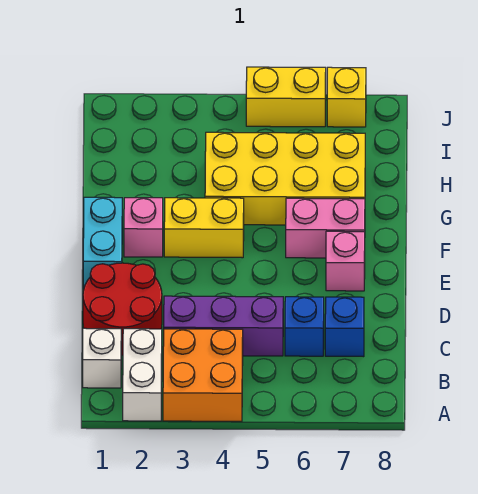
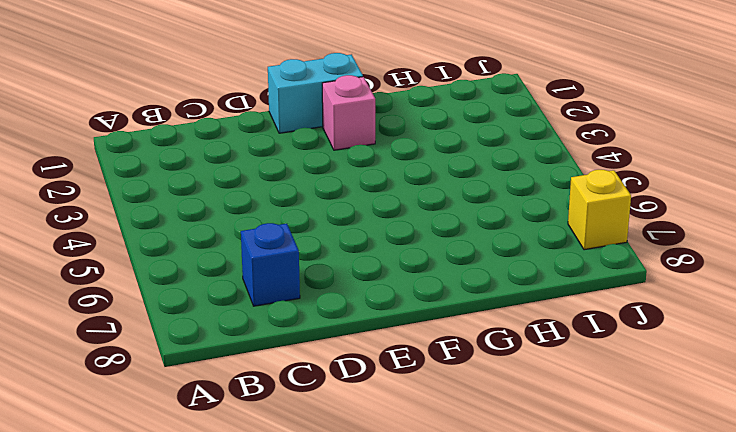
none -> white 1x2 brick [123,329,162,421]
none -> orange 2x2 brick [163,329,243,421]
none -> white 1x1 brick [83,328,121,388]

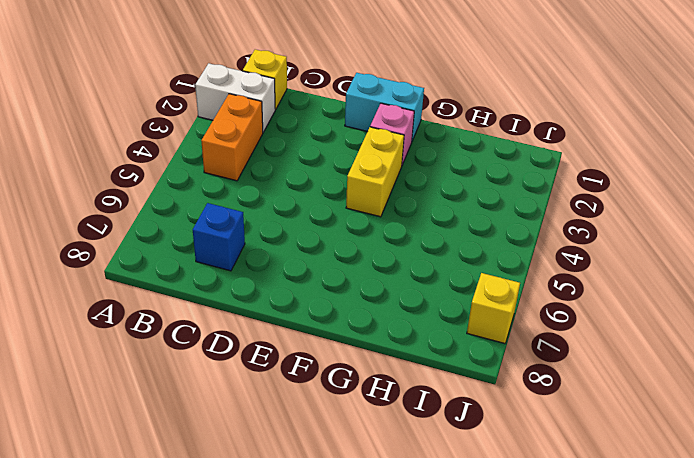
yellow 1x1 brick [243,49,287,109] -> white 1x1 brick [83,328,121,388]
orange 1x2 brick [201,94,263,181] -> orange 2x2 brick [163,329,243,421]
none -> red 2x2 round brick [83,263,162,355]
none -> purple 1x3 brick [164,296,283,356]
none -> blue 1x1 brick [285,297,324,356]

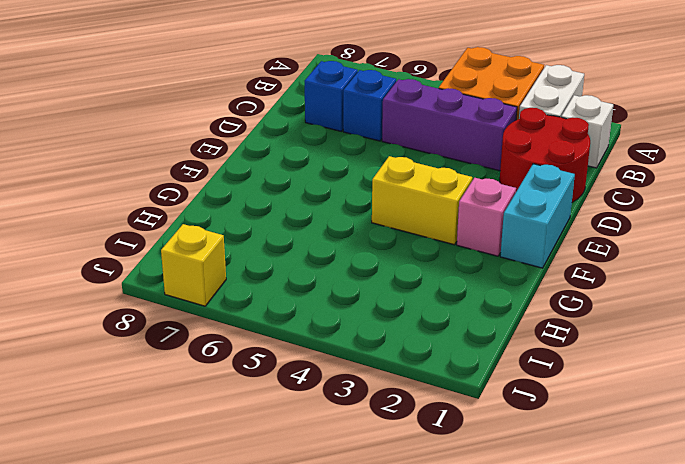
none -> pink 1x1 brick [326,231,365,291]
none -> pink 1x2 brick [286,198,365,258]
none -> yellow 2x4 brick [205,132,365,225]

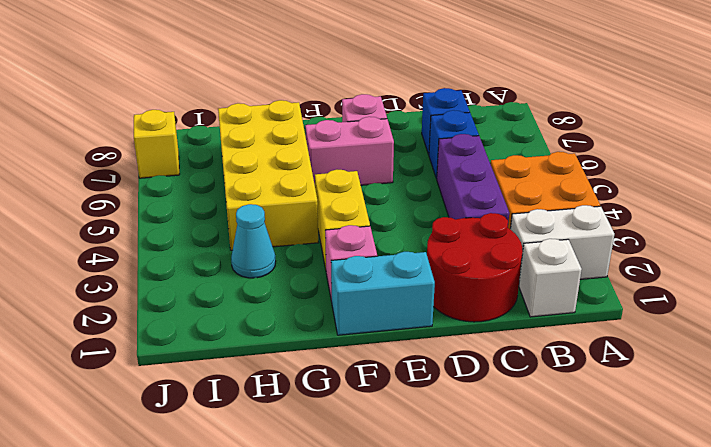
pink 1x2 brick [305,117,394,185] -> pink 1x2 brick turned to [286,198,365,258]
cyan 1x1 cone [231,204,276,278] -> none
none -> yellow 1x2 brick [246,67,326,127]

